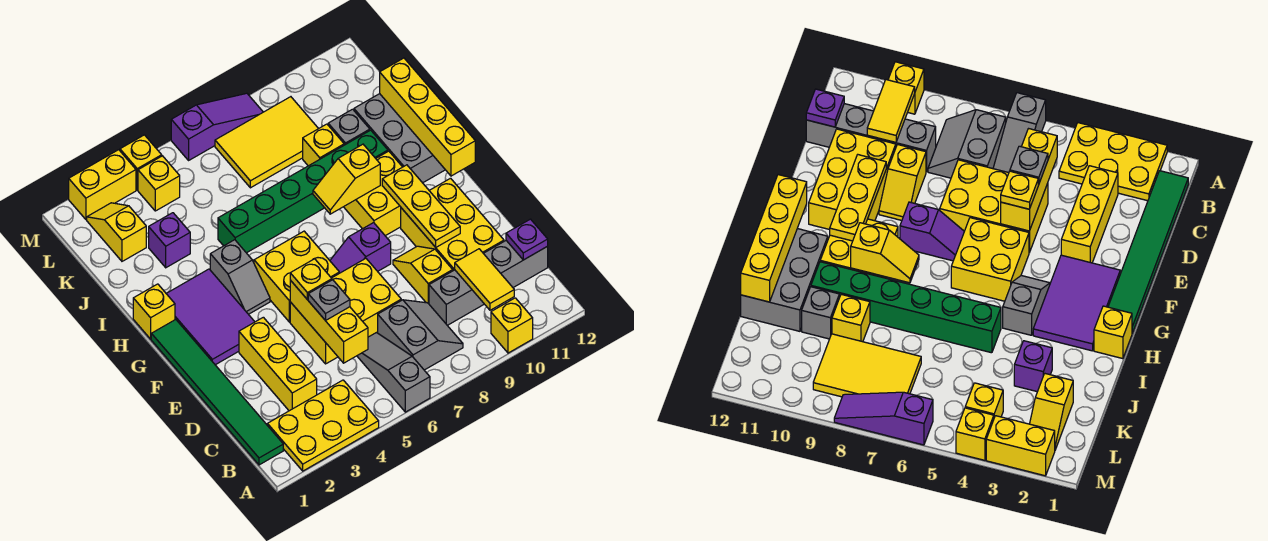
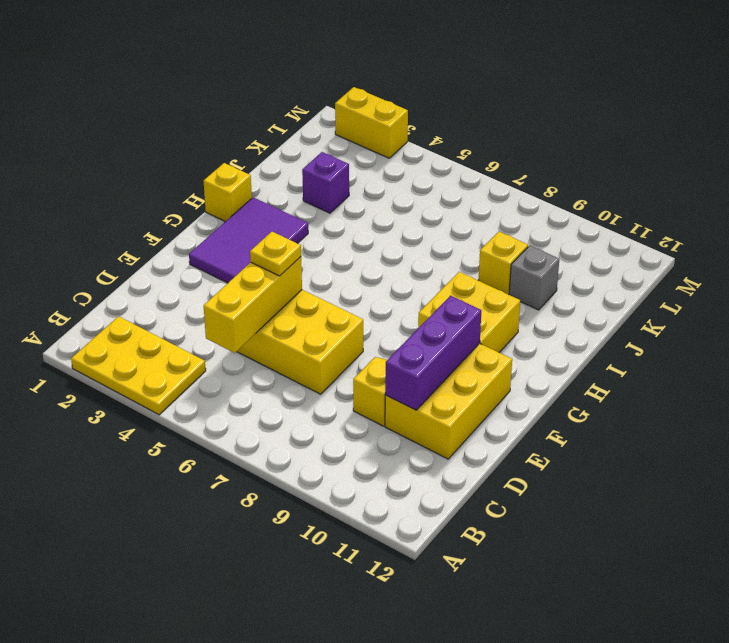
purple 1x3 brick [385,296,481,410] -> yellow 1x3 plate [382,165,460,247]
none -> grey 1x3 slope [357,333,430,412]
none -> yellow 1x1 brick [491,298,533,353]
none -> green 1x6 tile [151,320,283,465]
none -> grey 2x2 slope [378,300,463,370]

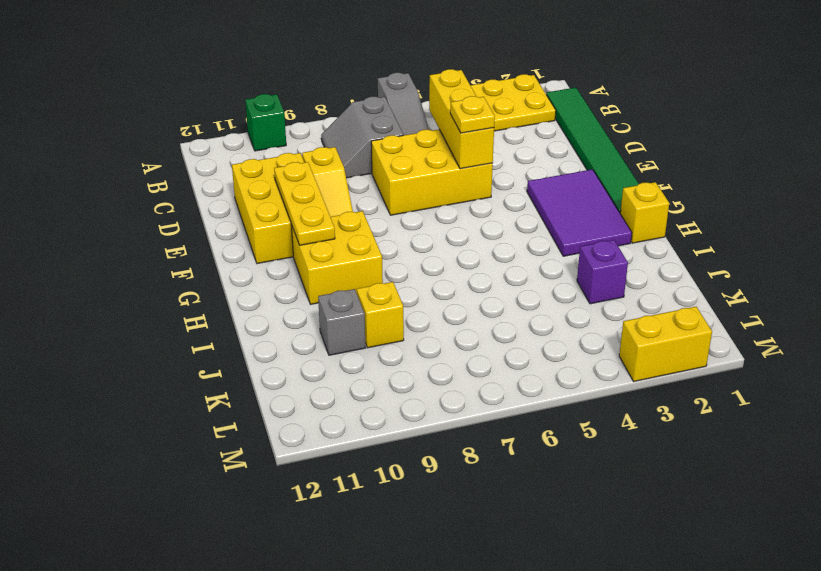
green 1x1 brick [245,94,286,151] -> yellow 1x1 brick [491,298,533,353]
none -> yellow 1x3 brick [239,317,317,411]
none -> grey 1x4 brick [429,241,548,325]
none -> yellow 2x2 brick [254,231,339,322]
none -> purple 1x2 slope [330,223,391,273]

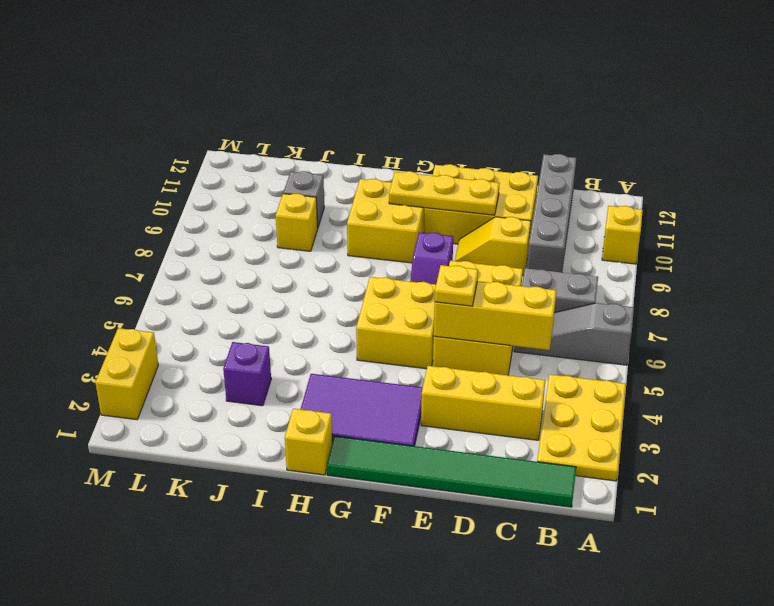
none -> grey 1x2 slope [210,240,270,314]
none -> grey 2x3 brick [354,94,445,183]
none -> green 1x6 brick [218,130,388,253]
none -> yellow 1x2 slope [87,203,146,261]

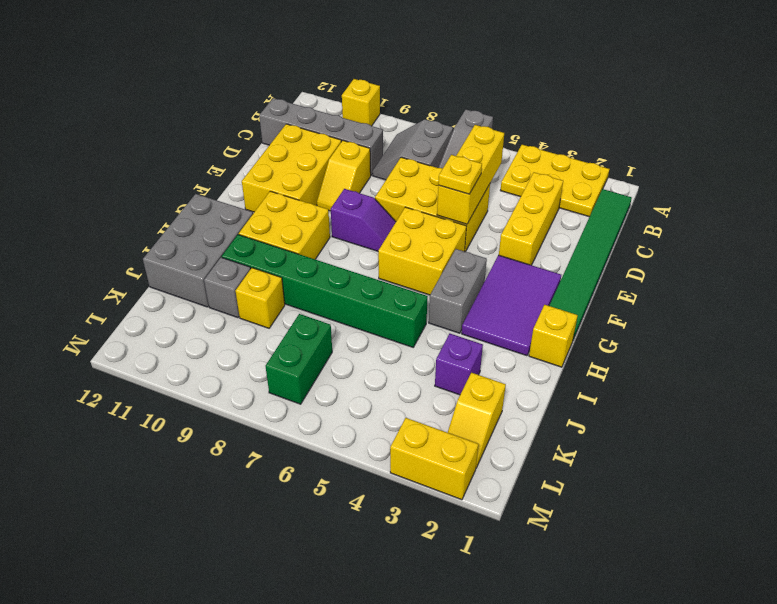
grey 1x2 brick [429,249,487,333] -> grey 1x2 slope [210,240,270,314]
green 1x2 brick [266,314,332,404] -> yellow 2x3 tile [215,97,318,188]
none -> yellow 1x1 brick [138,156,180,211]
none -> yellow 1x1 brick [120,135,162,190]
none -> purple 1x3 slope [171,93,263,160]
none -> yellow 1x2 tile [455,249,514,310]

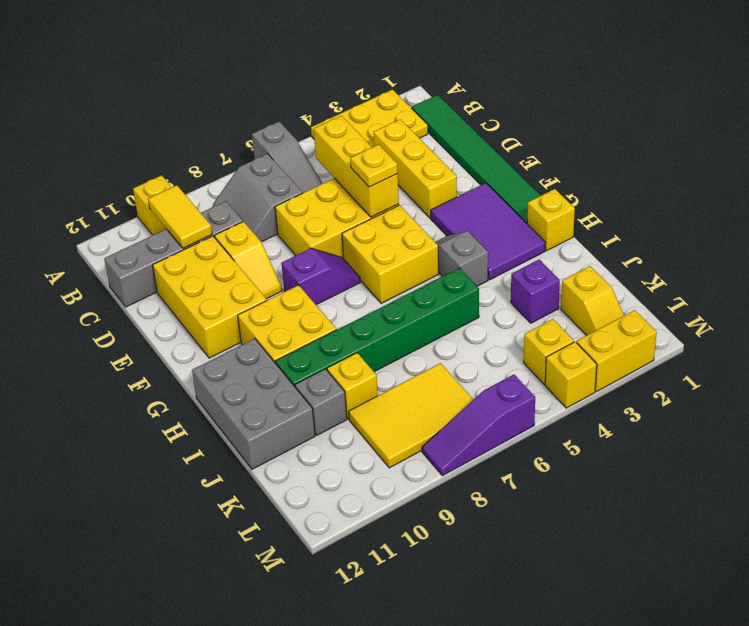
none -> purple 1x1 plate [506,219,548,260]
none -> yellow 1x3 plate [382,165,460,247]
none -> yellow 1x4 brick [380,58,475,176]
none -> yellow 1x2 slope [313,144,380,214]

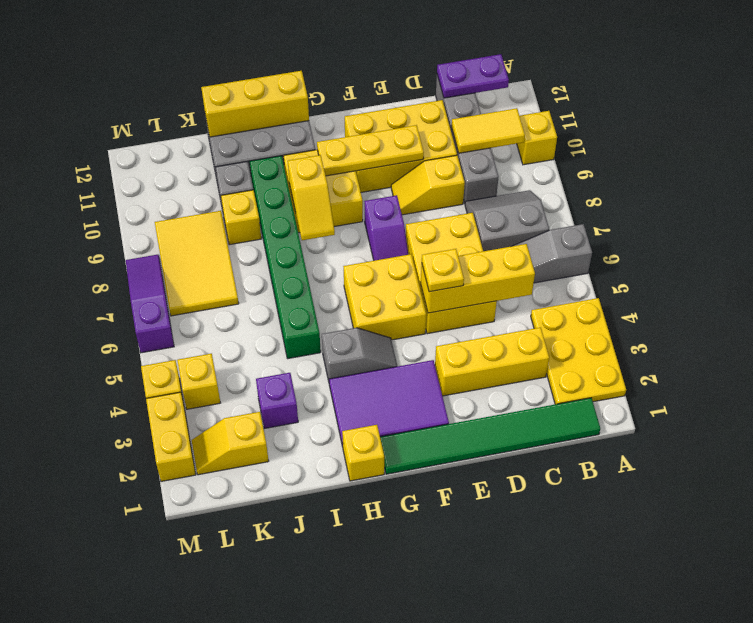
purple 1x2 plate [437,54,509,98] -> purple 1x1 plate [506,219,548,260]
yellow 1x3 brick [201,71,309,137] -> yellow 1x4 brick [380,58,475,176]
none -> grey 1x1 plate [308,280,350,321]

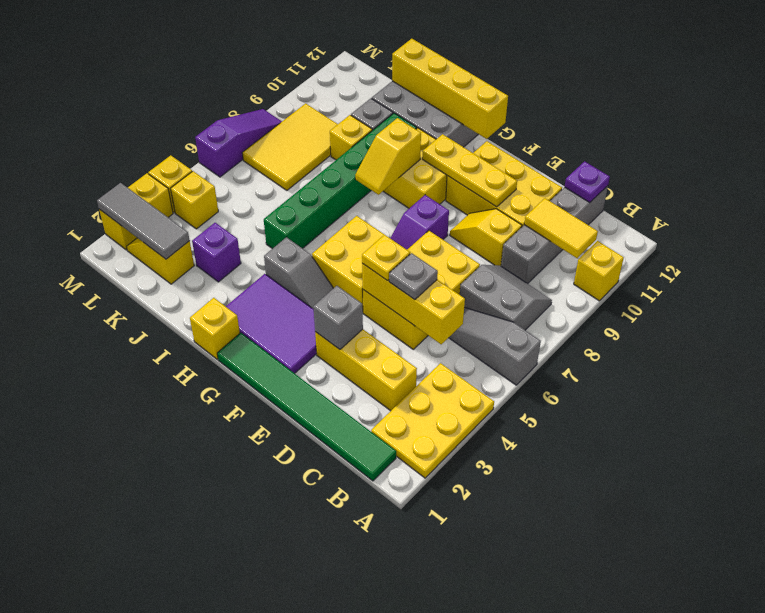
grey 1x1 brick [313,286,363,349] -> none
grey 1x3 tile [97,183,190,259] -> none

